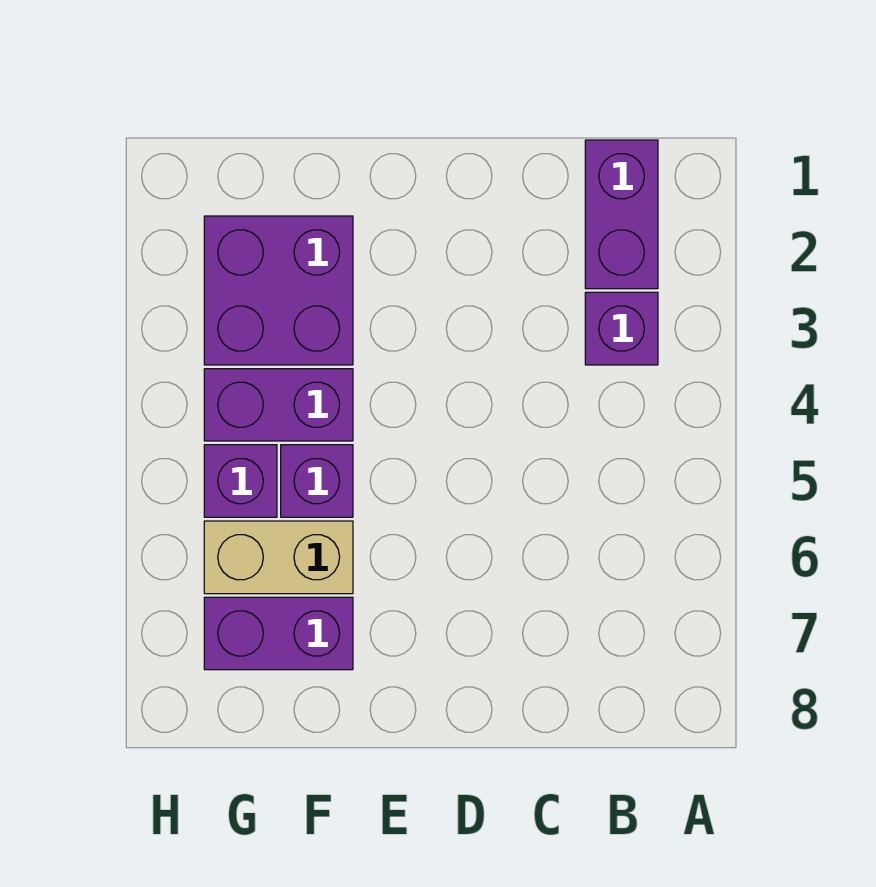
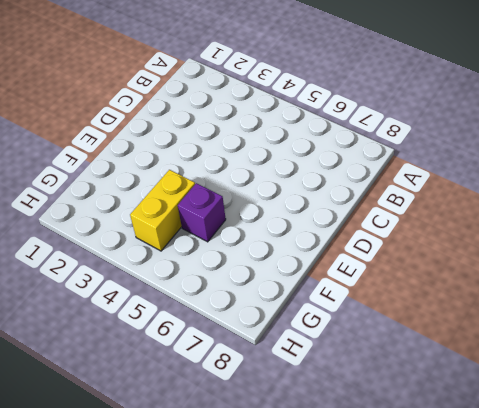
yellow 1x2 brick [130,170,195,251] -> purple 1x2 brick [204,369,353,441]
none -> purple 1x2 brick [585,140,658,289]
none -> purple 1x1 brick [585,292,658,365]

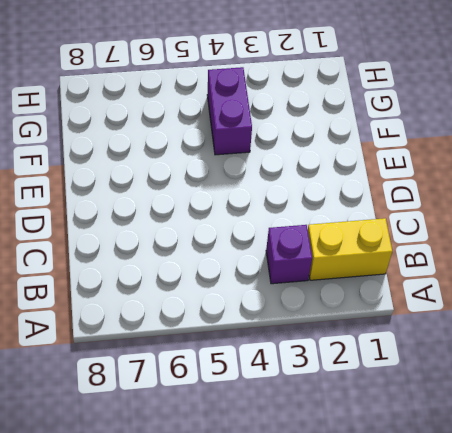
yellow 1x2 brick [308,218,392,280] -> purple 1x2 brick [585,140,658,289]
none -> purple 2x2 brick [204,216,353,365]
none -> purple 1x1 brick [281,445,353,517]

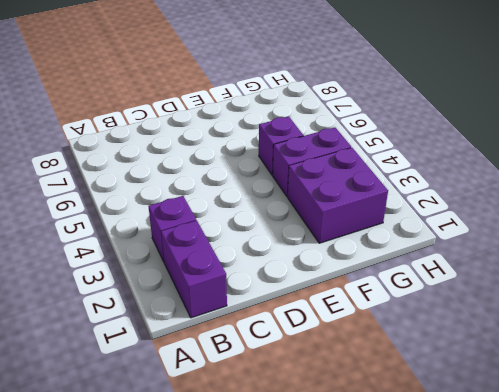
none -> tan 1x2 brick [204,521,353,594]
none -> purple 1x2 brick [204,597,353,670]

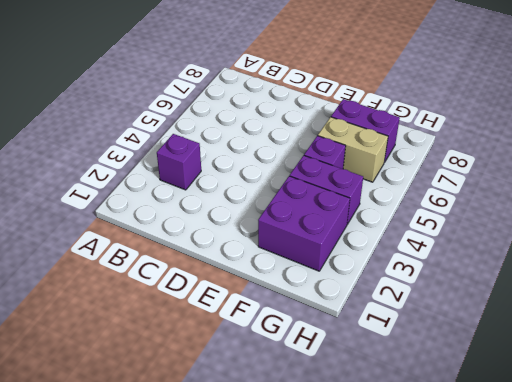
none -> purple 1x2 brick [585,140,658,289]
none -> purple 1x1 brick [204,445,277,517]

